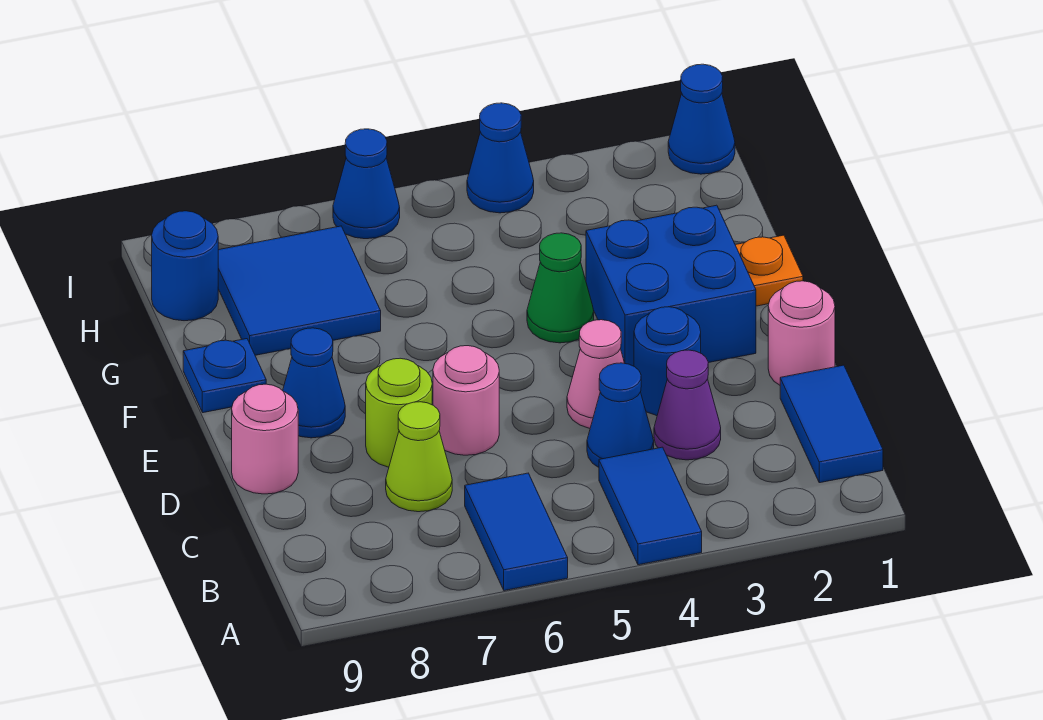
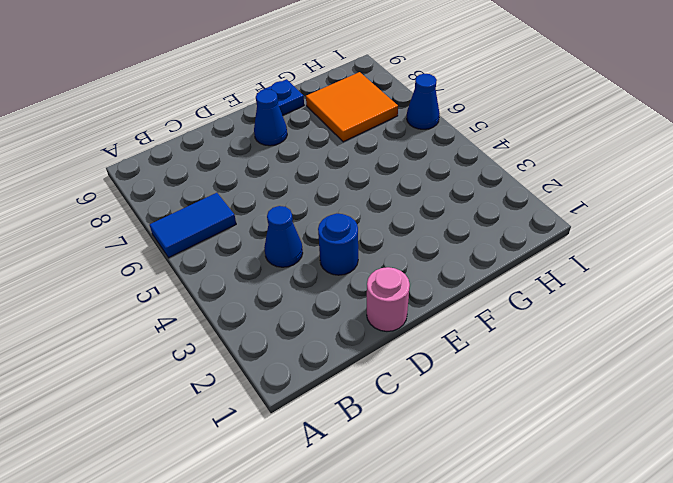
orange 2x2 tile [306,72,398,142] -> blue 2x2 tile [218,226,381,355]
none -> blue 1x2 tile [599,447,702,565]
none -> blue 1x2 tile [780,365,883,483]
none -> purple 1x1 cone [654,350,721,460]

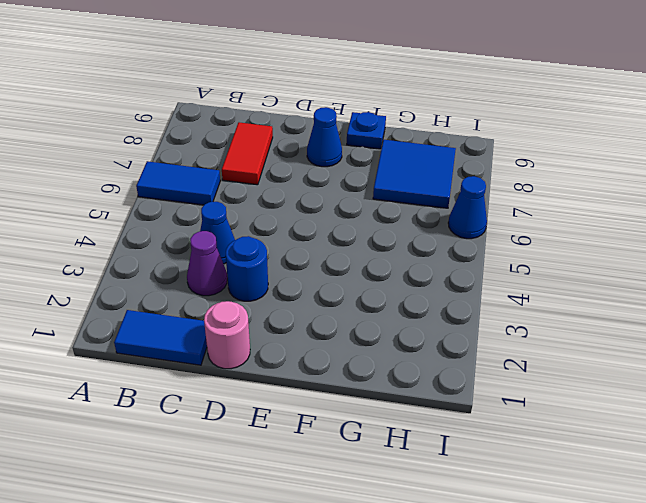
red 1x2 tile [222,122,273,185] -> lime 1x1 cone [386,402,452,512]
none -> blue 1x2 tile [599,447,702,565]
none -> pink 1x1 cone [567,320,624,428]
none -> pink 1x1 round brick [433,346,499,455]

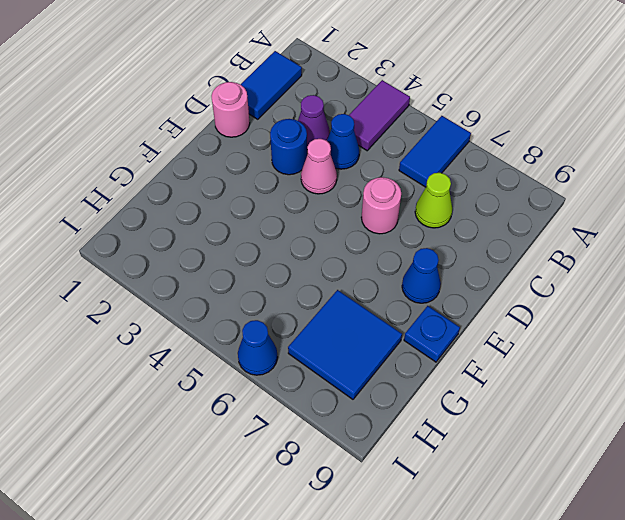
purple 1x2 tile [349,80,410,151] -> blue 1x2 tile [599,447,702,565]
none -> lime 1x1 round brick [366,358,432,467]
none -> pink 1x1 round brick [232,384,298,494]
none -> blue 2x2 brick [586,205,756,366]

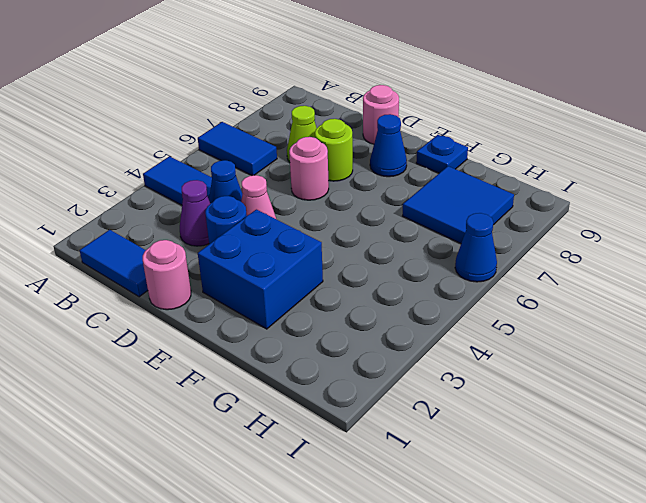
none -> orange 1x1 plate [736,235,803,306]
none -> green 1x1 cone [527,233,594,343]
none -> blue 1x1 round brick [152,211,218,321]

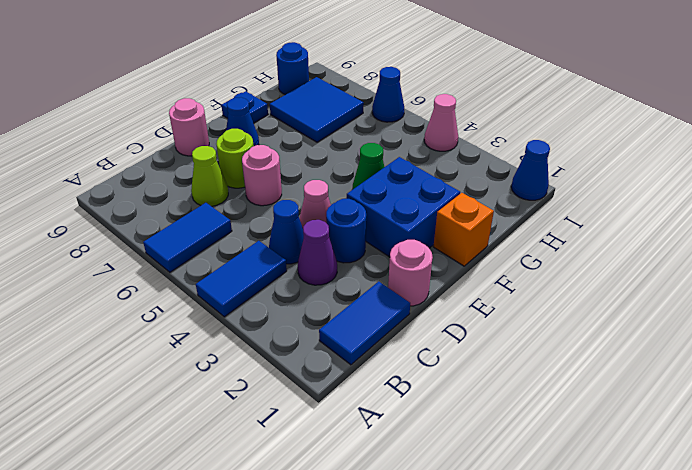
orange 1x1 brick [433,193,494,266] -> orange 1x1 plate [736,235,803,306]
pink 1x1 cone [424,94,458,151] -> blue 1x1 cone [467,103,534,213]

